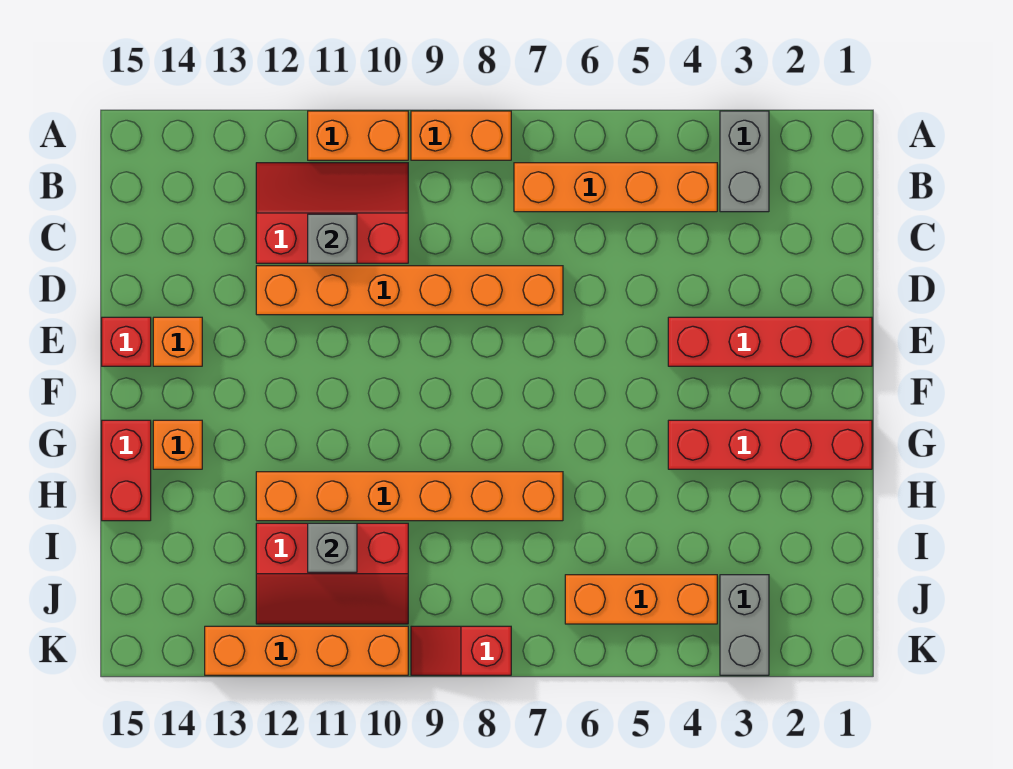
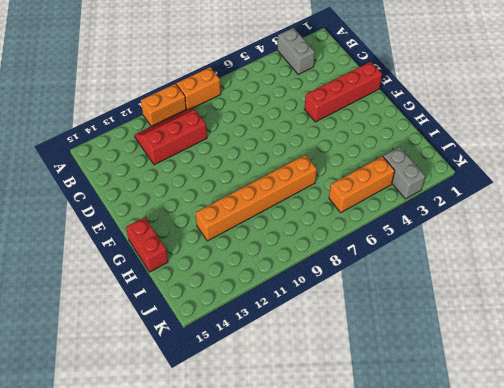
none -> orange 1x4 brick [514,163,717,212]
none -> orange 1x6 brick [256,266,563,315]
none -> orange 1x1 brick [153,317,202,366]

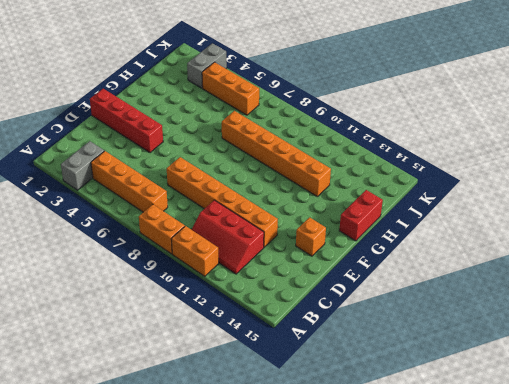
none -> red 1x1 brick [102,317,151,366]
none -> red 1x4 brick [668,420,872,469]
none -> orange 1x1 brick [153,420,202,469]

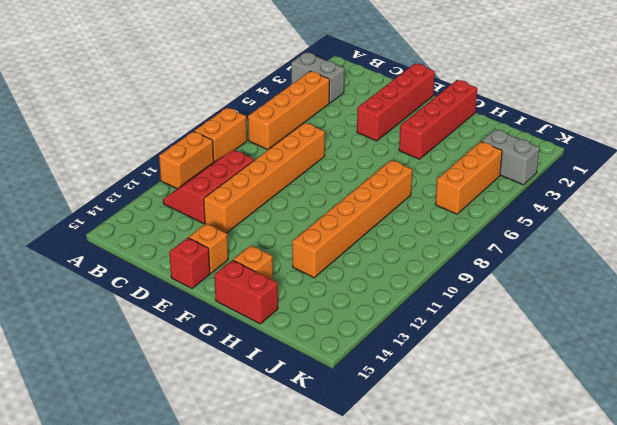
none -> red 2x3 slope [256,523,408,624]
none -> red 1x2 slope [411,626,511,675]
none -> orange 1x4 brick [205,626,408,675]

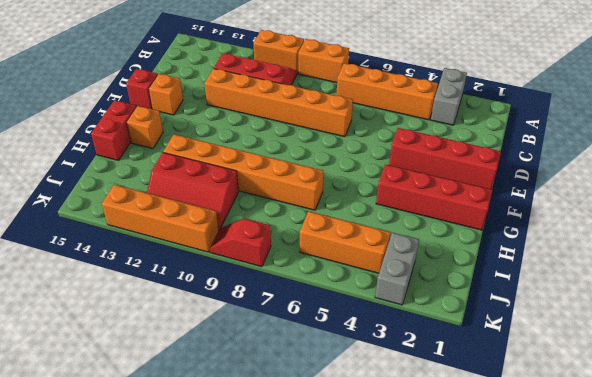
none -> grey 1x1 brick [308,214,357,263]
none -> grey 1x1 brick [308,523,357,572]

